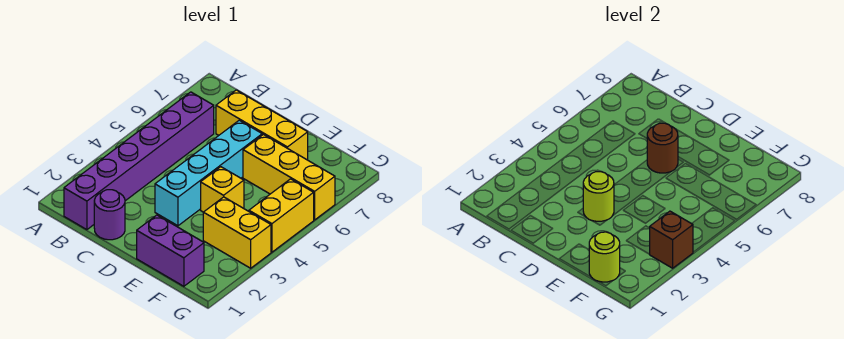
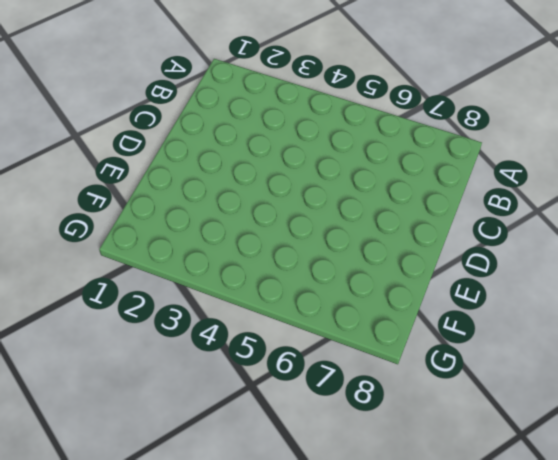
none -> purple 1x6 brick [64,92,214,230]
none -> purple 1x1 round brick [94,190,125,240]
none -> yellow 1x3 brick [216,90,308,160]

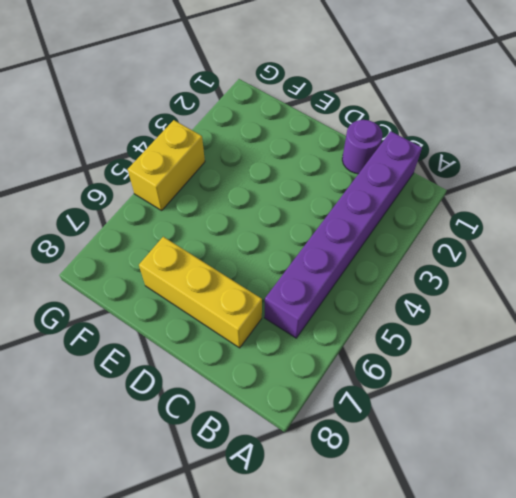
none -> cyan 1x4 brick [155,120,262,226]
none -> purple 1x2 brick [137,215,204,286]
none -> yellow 1x1 brick [201,167,244,212]

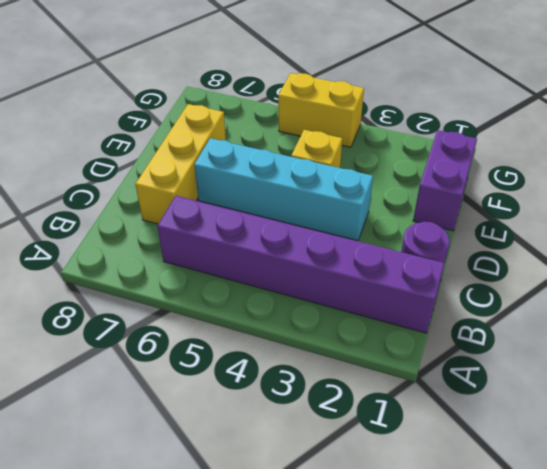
none -> yellow 1x3 brick [243,135,335,220]
none -> yellow 1x2 brick [203,197,271,268]
none -> lime 1x1 round brick [583,172,614,221]

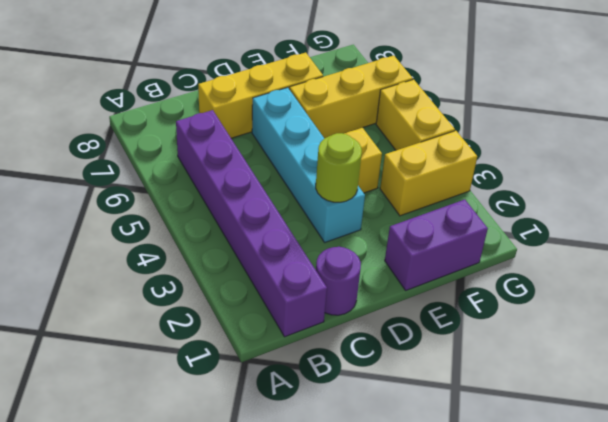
none -> brown 1x1 round brick [647,123,678,173]
none -> lime 1x1 round brick [589,232,620,282]
none -> brown 1x1 brick [650,211,693,268]

